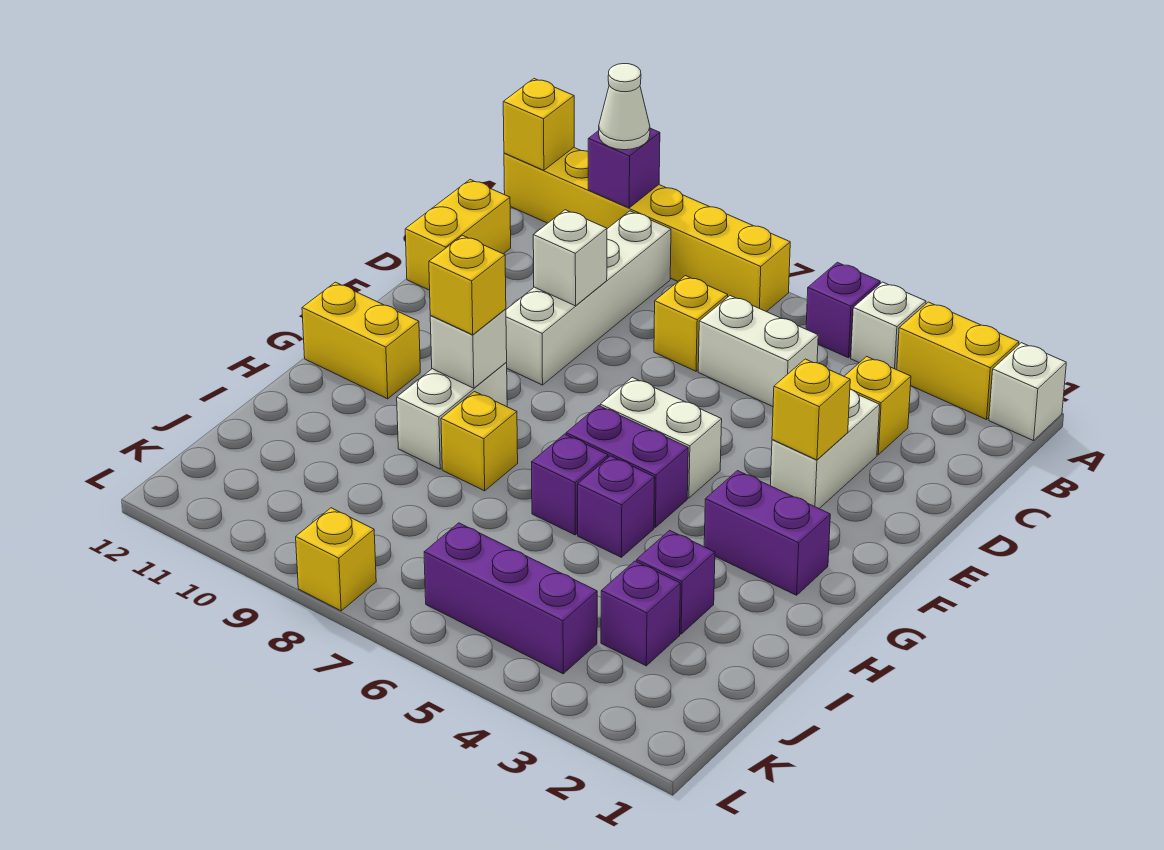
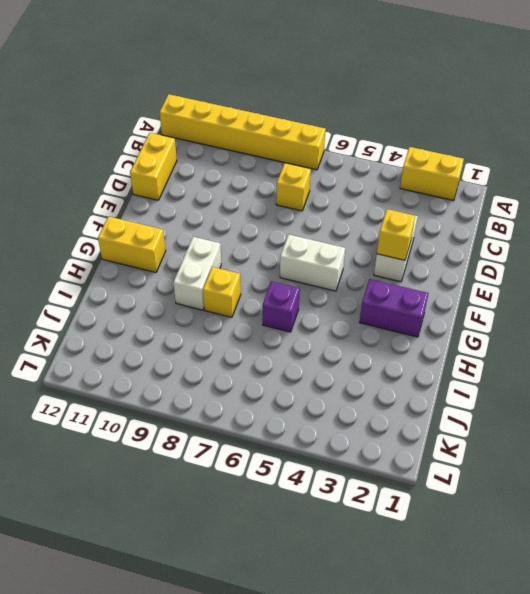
none -> white 1x1 brick [989,343,1066,441]
none -> white 1x1 brick [851,282,926,370]
none -> purple 1x1 brick [806,262,880,358]
none -> white 1x4 brick [506,211,671,385]

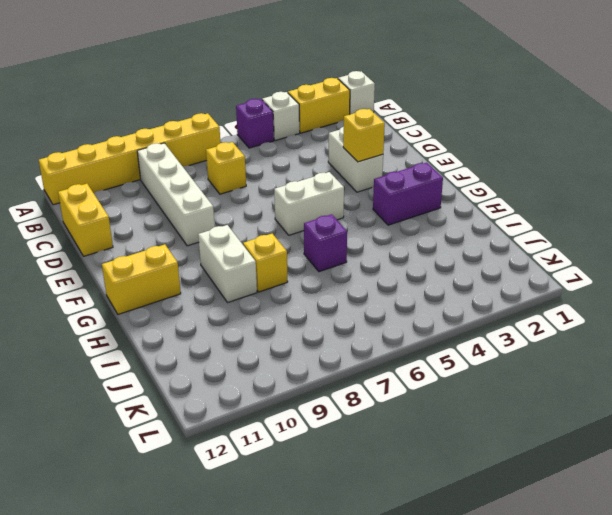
none -> yellow 1x1 brick [844,357,911,455]
none -> white 1x2 brick [698,296,818,406]
none -> purple 1x2 brick [566,406,688,527]
none -> purple 1x1 brick [578,456,655,557]

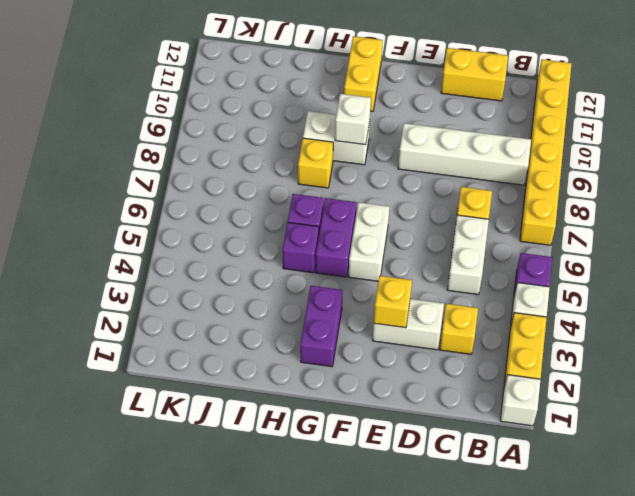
none -> purple 1x1 brick [637,530,715,634]
none -> purple 1x1 brick [601,561,680,666]
none -> purple 1x3 brick [424,523,597,674]
none -> yellow 1x1 brick [296,508,376,611]

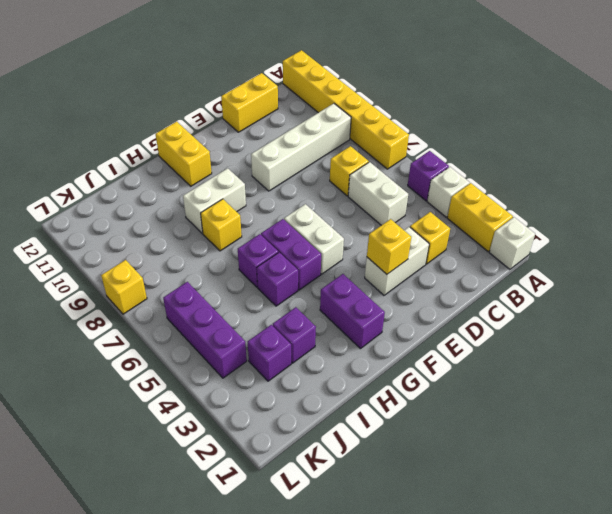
none -> purple 1x1 brick [588,128,660,208]
none -> yellow 1x1 brick [503,79,574,170]
none -> white 1x1 brick [533,210,607,306]
none -> white 1x1 brick [430,309,507,388]

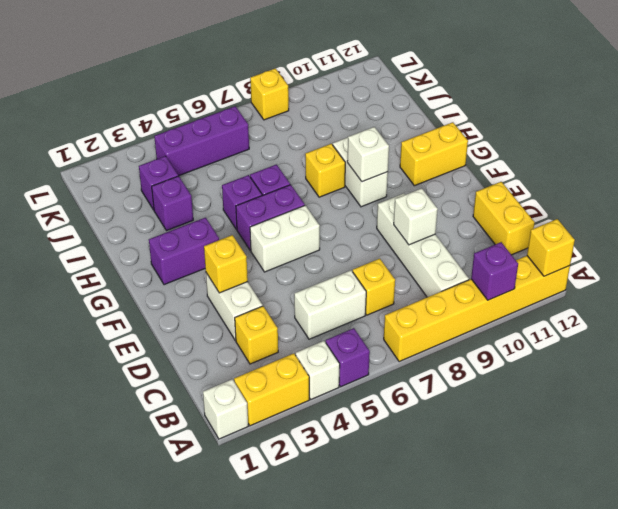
none -> white 1x1 cone [599,64,650,150]
none -> yellow 1x1 brick [429,236,506,335]

